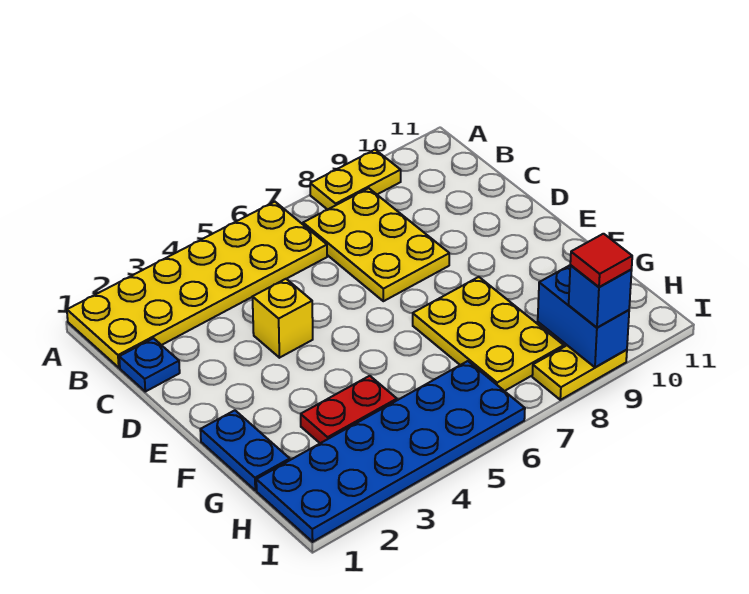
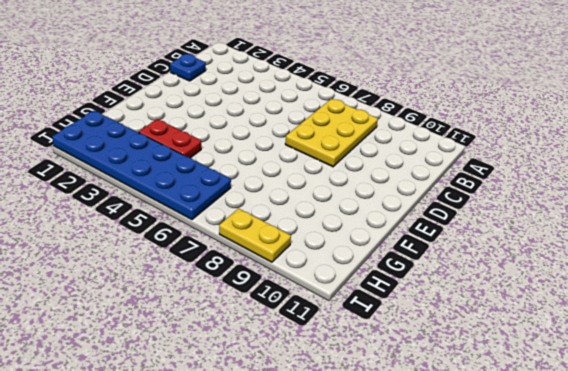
none -> yellow 2x6 plate [67,202,327,368]
none -> yellow 1x2 plate [310,150,401,210]
none -> yellow 1x1 brick [253,279,313,358]

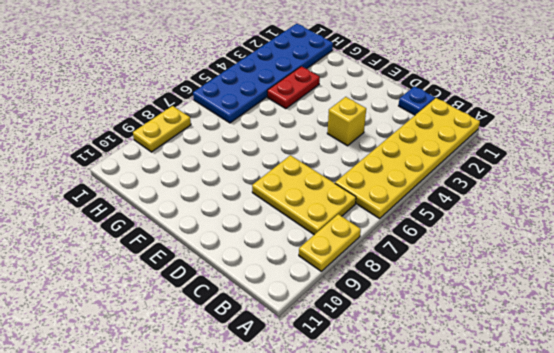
none -> blue 1x2 plate [200,410,290,490]
none -> yellow 2x3 plate [413,277,564,391]
none -> blue 1x2 brick [538,265,629,367]

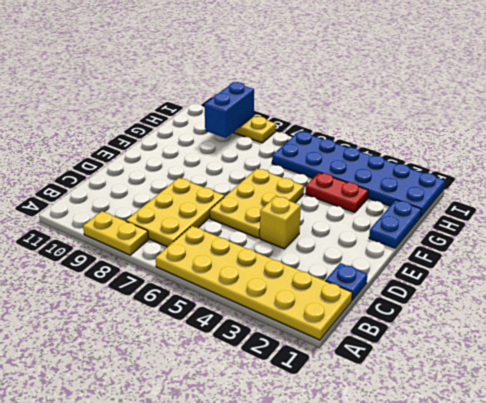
yellow 2x3 plate [210,169,304,238] -> yellow 2x3 plate moved to [413,277,564,391]
none -> blue 1x1 brick [569,265,632,328]
none -> red 1x1 tile [570,234,632,287]

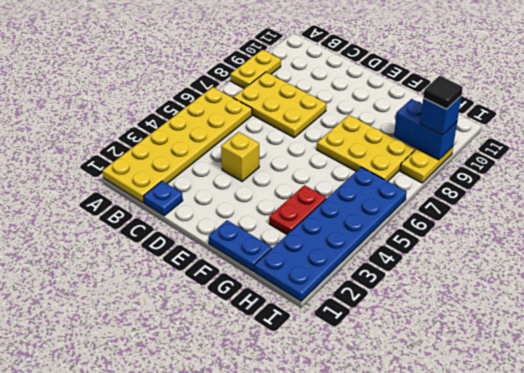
black 1x1 tile [423,76,463,109] -> red 1x1 tile [570,234,632,287]

